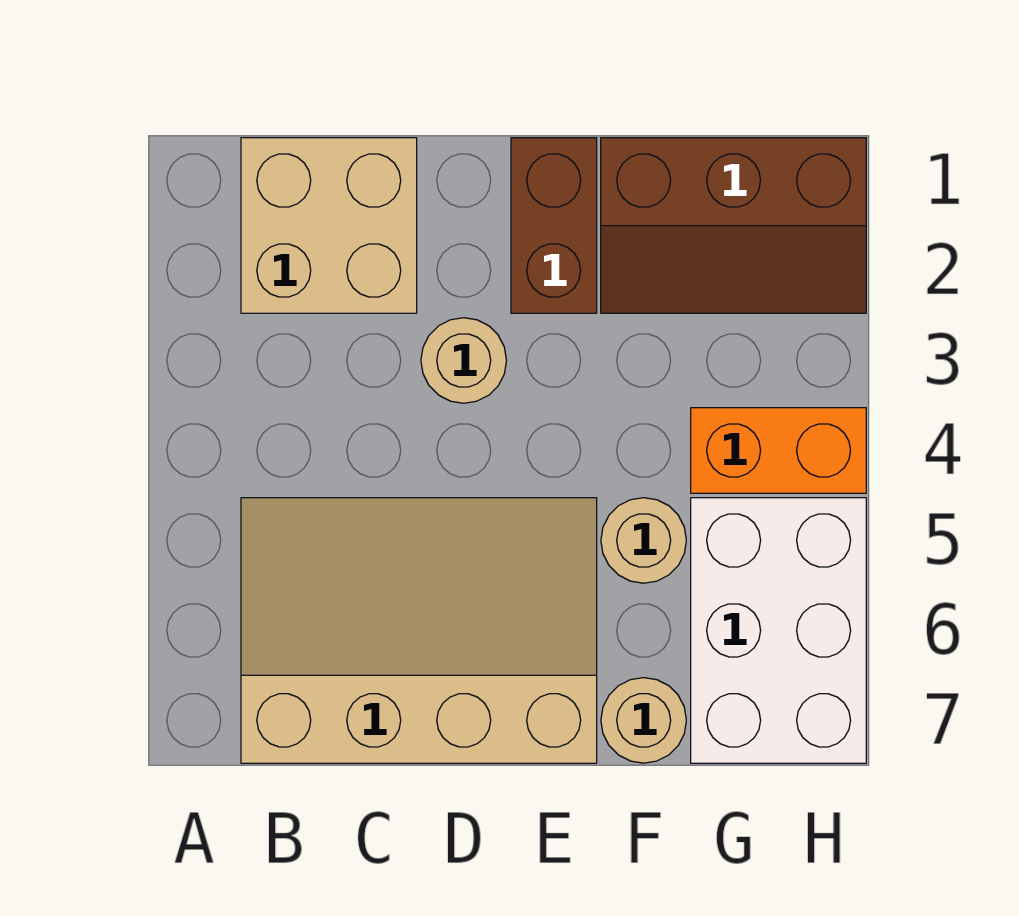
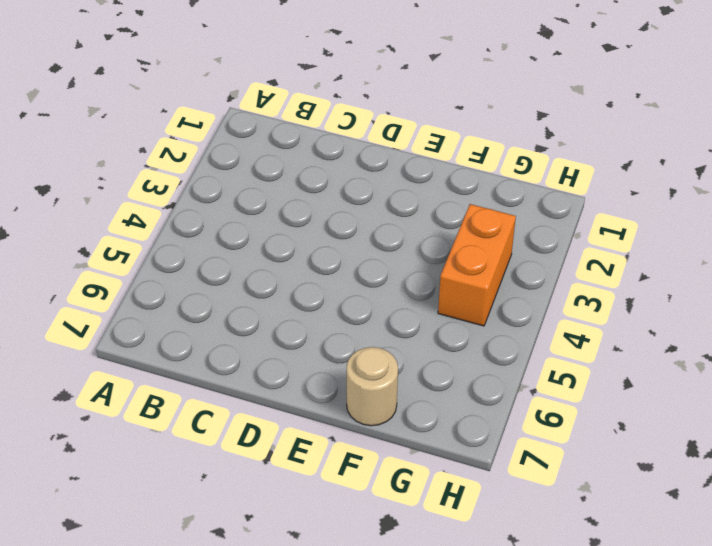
orange 1x2 brick [438,204,516,326] -> orange 1x2 brick turned to [691,408,866,493]
none -> tan 2x2 brick [241,138,417,313]
none -> tan 3x4 slope [241,498,597,763]

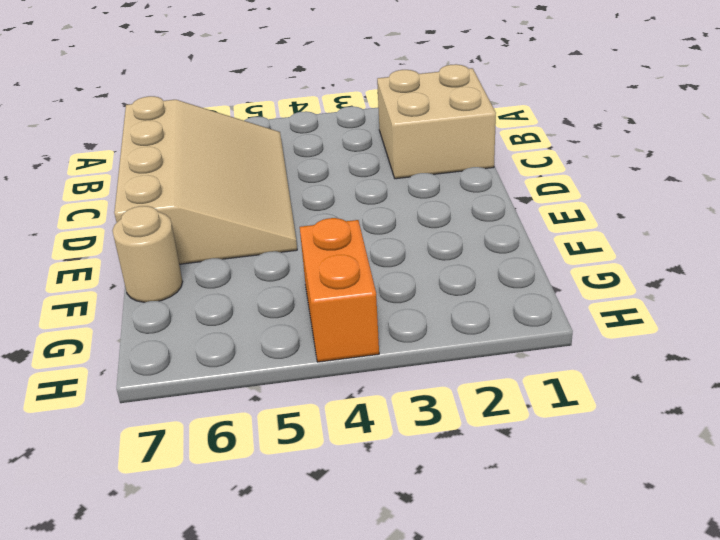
none -> tan 1x1 round brick [421,318,506,403]
none -> brown 1x2 brick [511,138,597,313]

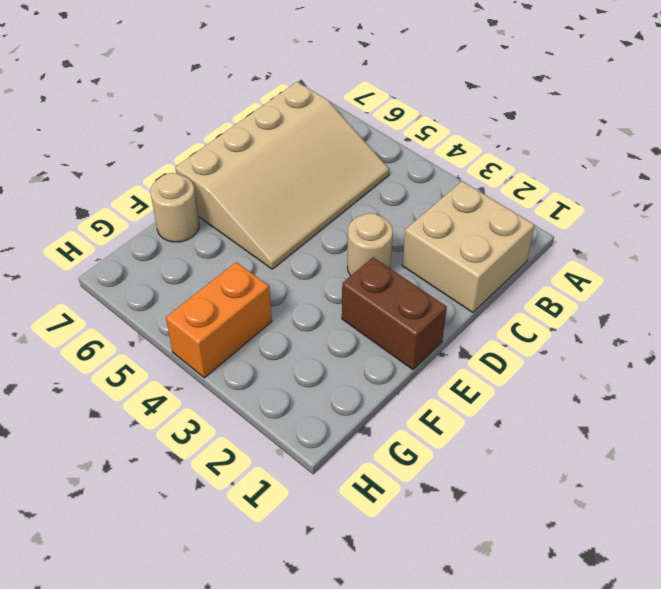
none -> brown 2x3 slope [601,138,866,313]
none -> tan 1x1 round brick [601,498,686,583]

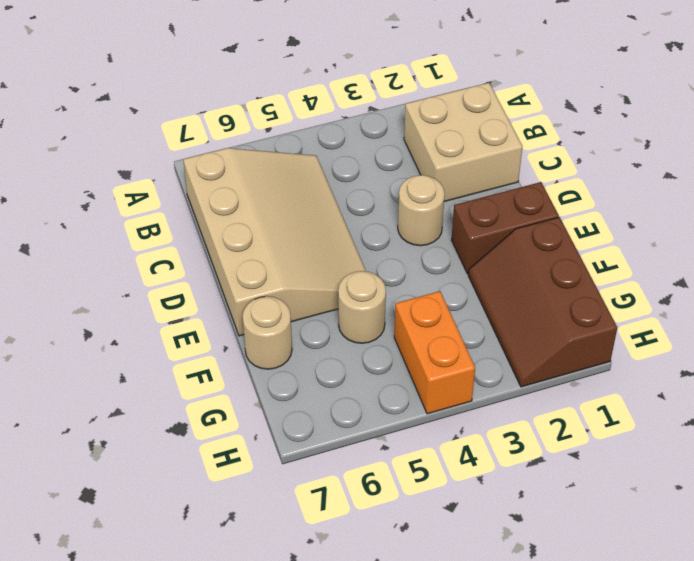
none -> white 2x3 brick [691,498,866,763]

